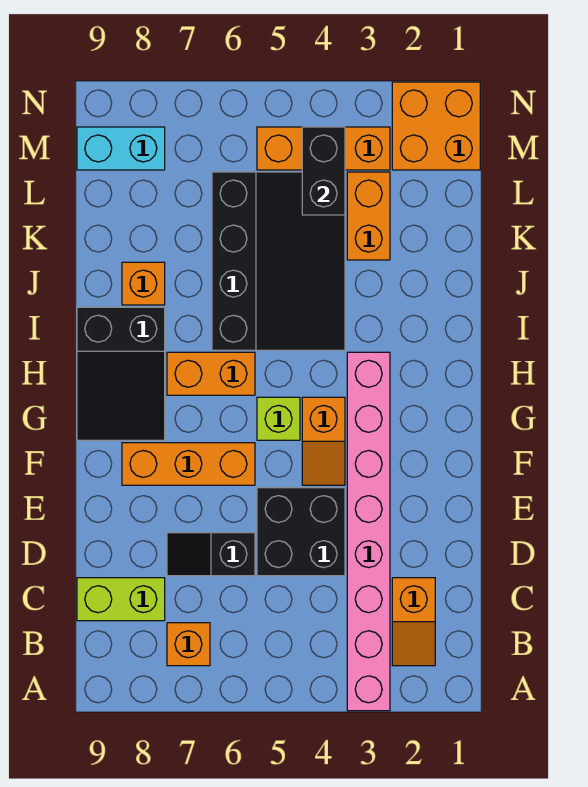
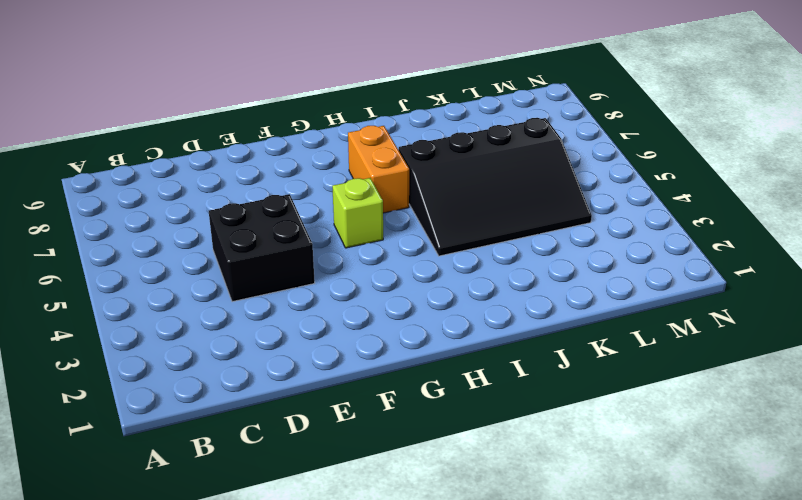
none -> pink 1x8 brick [347,352,390,711]
none -> orange 1x2 slope [392,578,435,666]
none -> orange 1x1 brick [167,623,210,666]

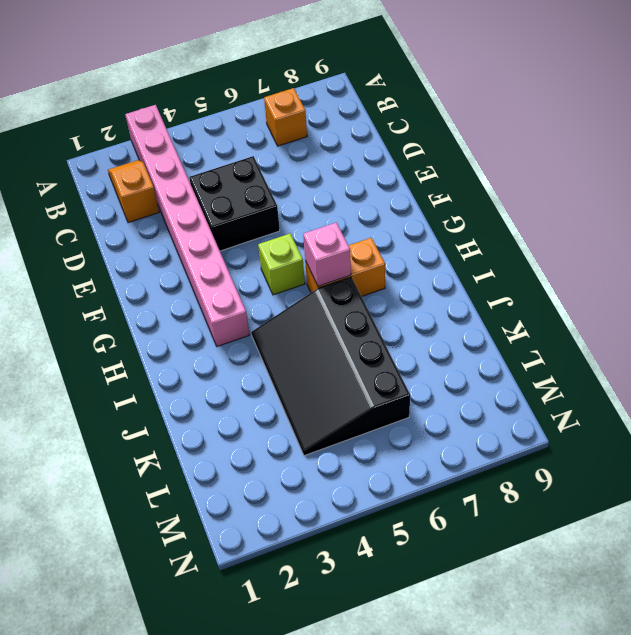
pink 1x1 brick [303,222,351,286] -> none
none -> lime 1x2 brick [77,578,165,621]
none -> black 1x2 slope [167,533,255,576]
none -> orange 1x2 slope [302,397,345,485]

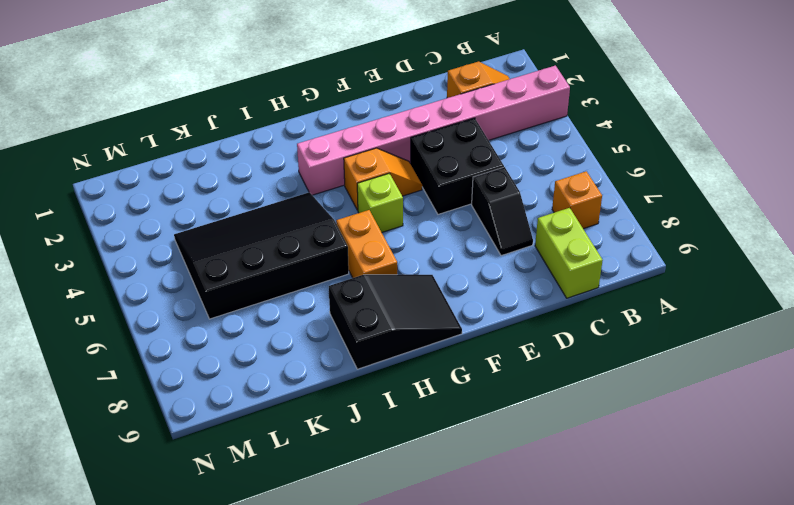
none -> orange 1x3 brick [122,443,255,485]
none -> orange 1x1 brick [122,262,165,305]
none -> orange 1x2 brick [347,172,390,260]

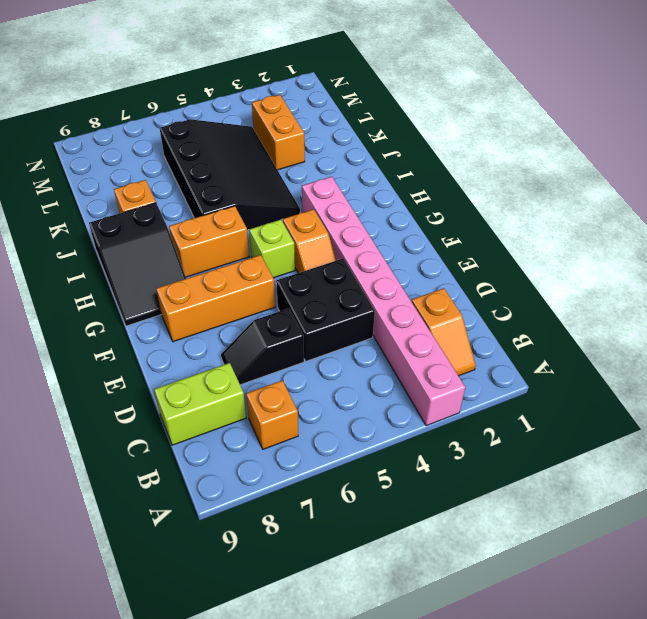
none -> orange 2x2 brick [392,82,480,170]
none -> orange 1x3 brick [257,127,390,170]
none -> cyan 1x2 brick [77,127,165,170]

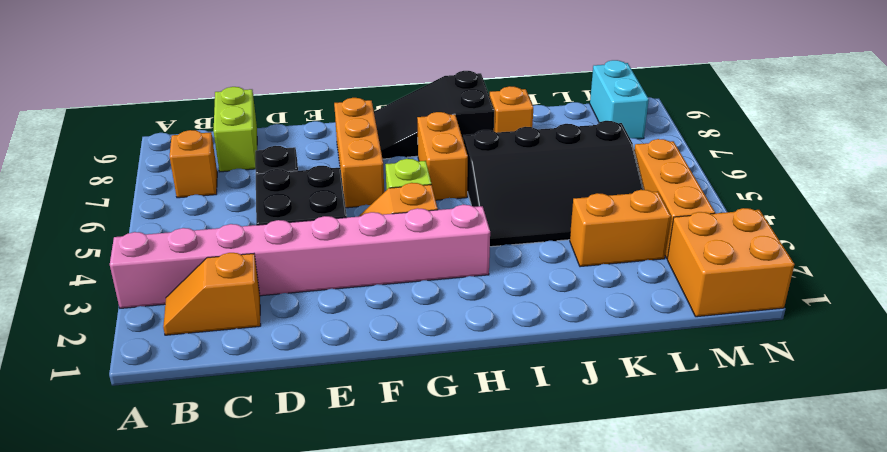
none -> black 1x2 brick [302,127,345,215]

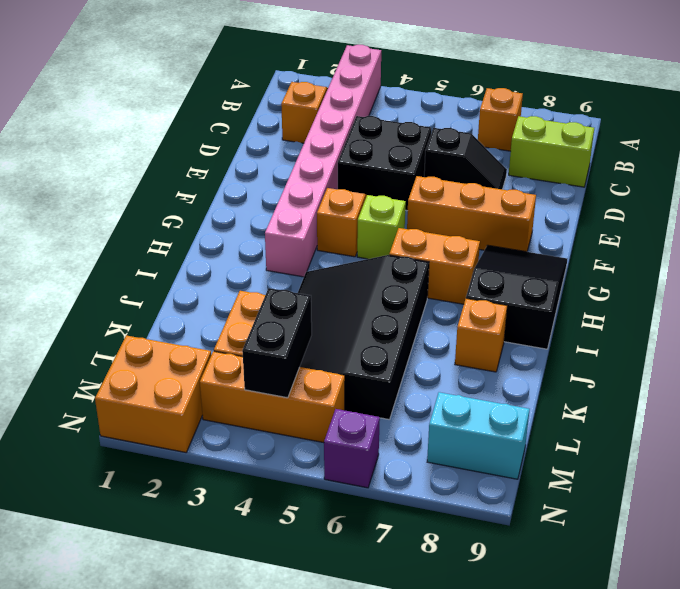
purple 1x1 brick [324,409,380,488] -> none

